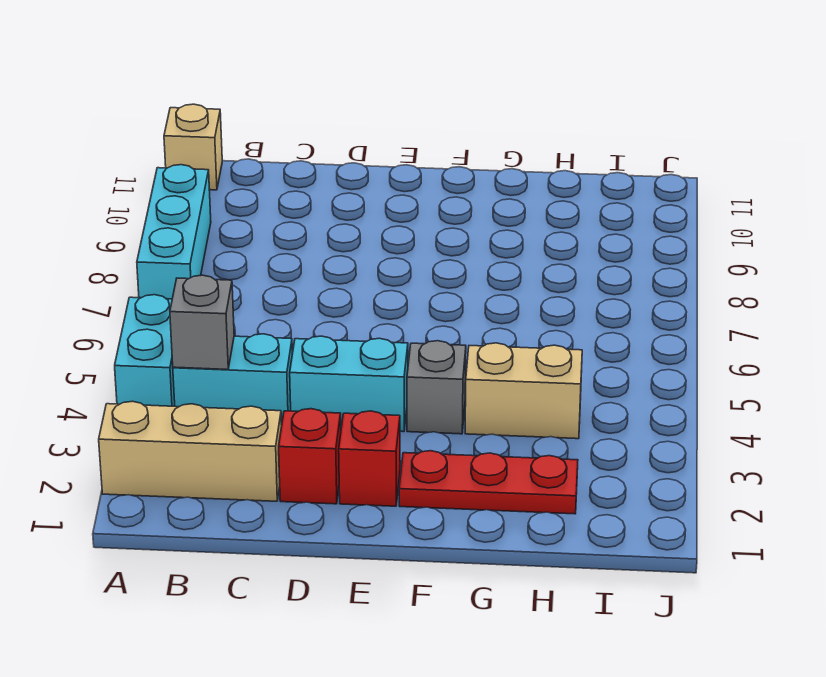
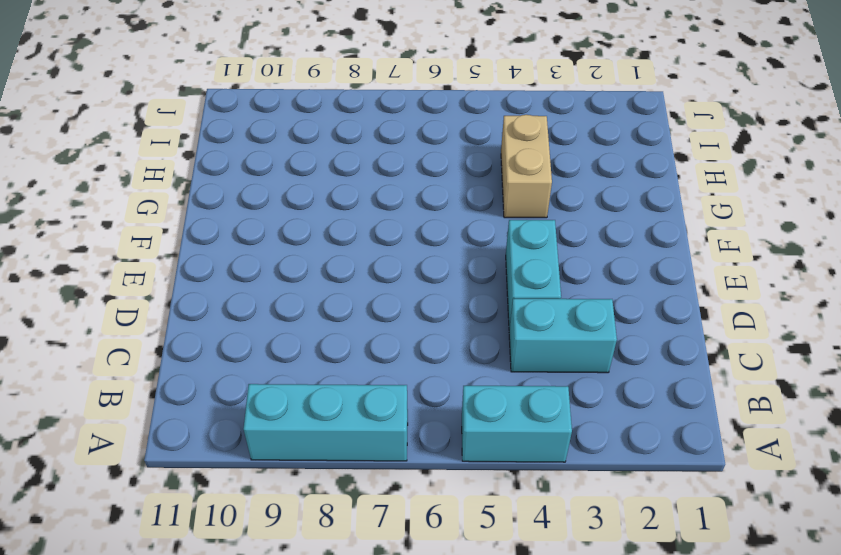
cyan 1x2 brick [509,298,617,373] -> cyan 1x2 brick turned to [173,334,292,425]
none -> tan 1x3 brick [99,401,282,501]
none -> tan 1x1 brick [164,104,222,190]
none -> red 1x1 brick [279,409,341,504]

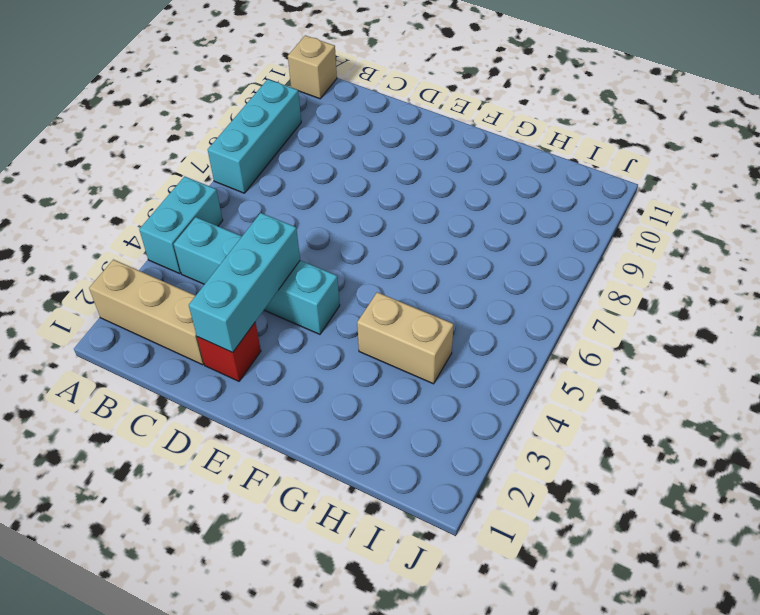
cyan 1x3 brick [189,213,300,352] -> none
none -> red 1x1 brick [339,411,400,506]
none -> red 1x3 plate [399,451,578,514]
none -> grey 1x1 brick [407,341,466,434]

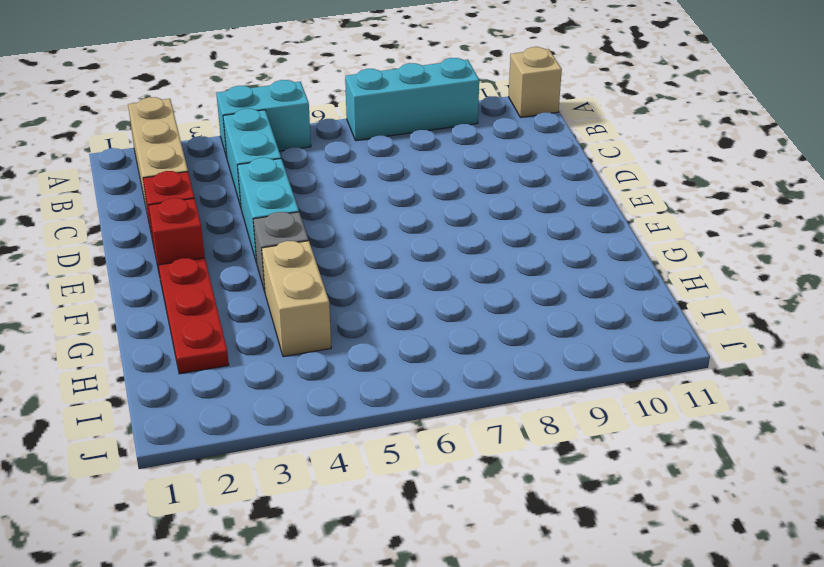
none -> grey 1x1 brick [170,275,234,370]

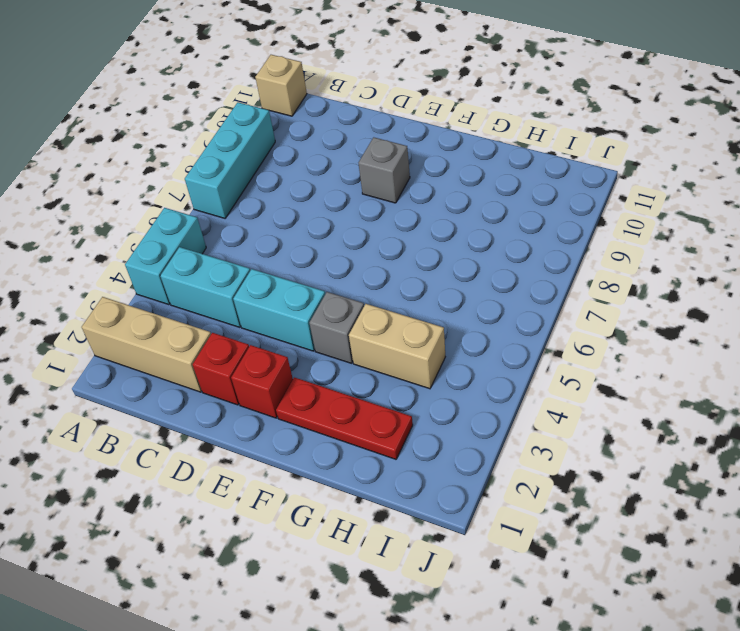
grey 1x1 brick [359,137,410,203] -> grey 1x1 brick moved to [170,275,234,370]

